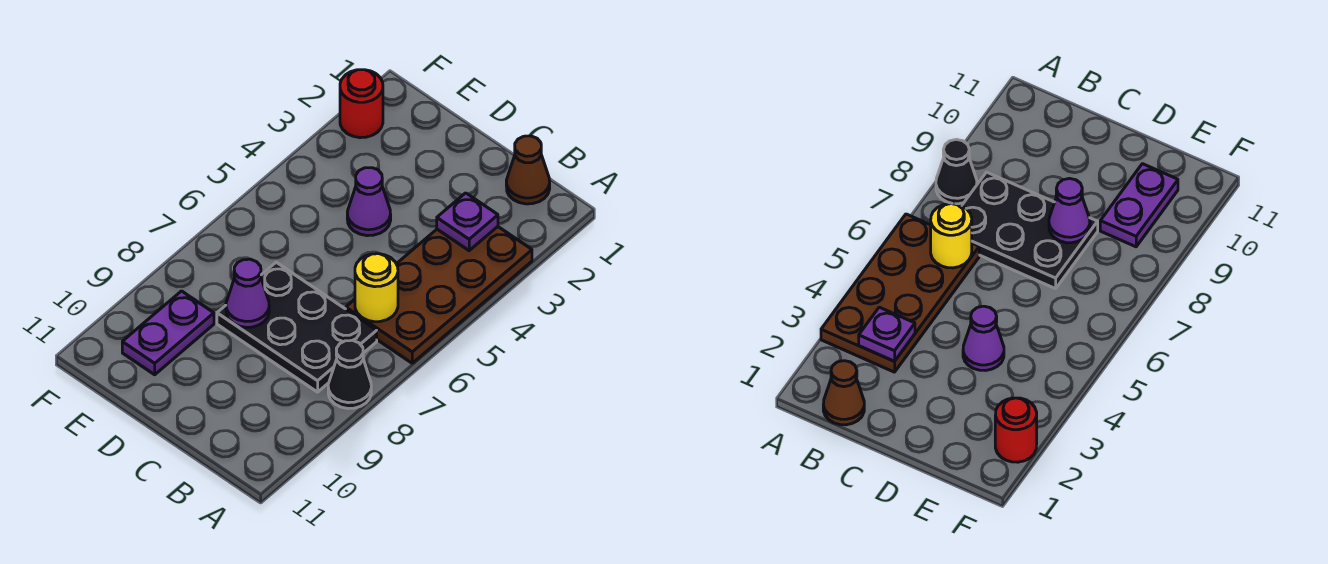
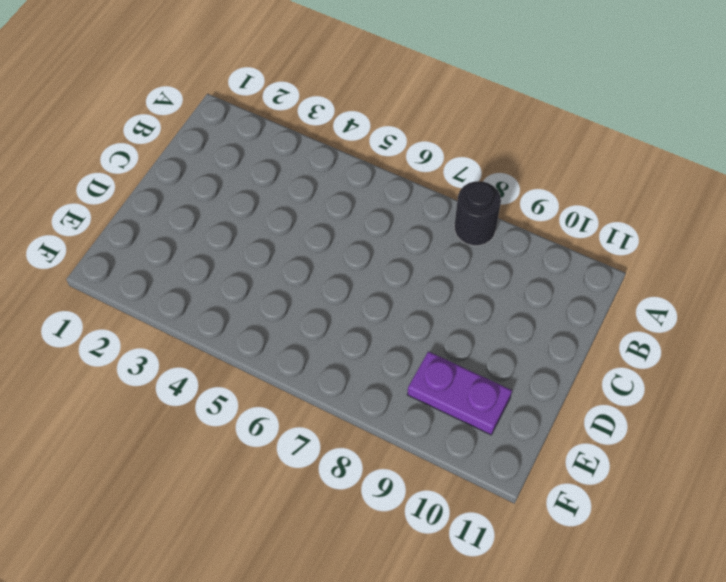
black 1x1 round brick [454,181,501,246] -> black 1x1 cone [328,340,371,408]
none -> brown 2x4 plate [346,227,532,363]
none -> brown 1x1 cone [506,136,550,204]

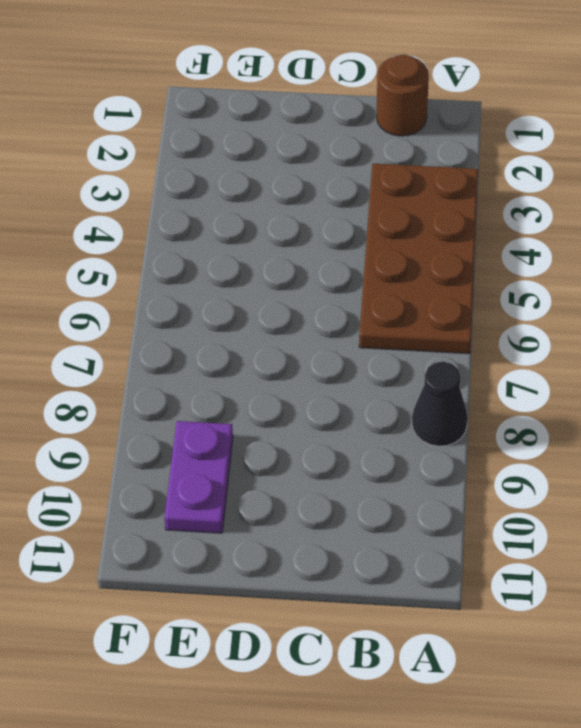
brown 1x1 round brick [377,55,429,136] -> brown 1x1 cone [506,136,550,204]
none -> black 2x3 plate [217,262,377,392]
none -> purple 1x1 cone [347,168,391,236]

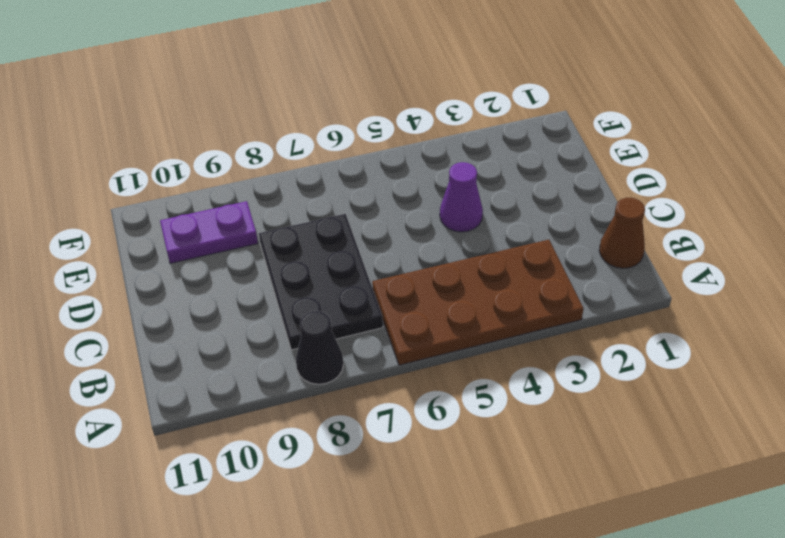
none -> red 1x1 round brick [340,70,383,138]
none -> purple 1x1 plate [437,193,498,251]

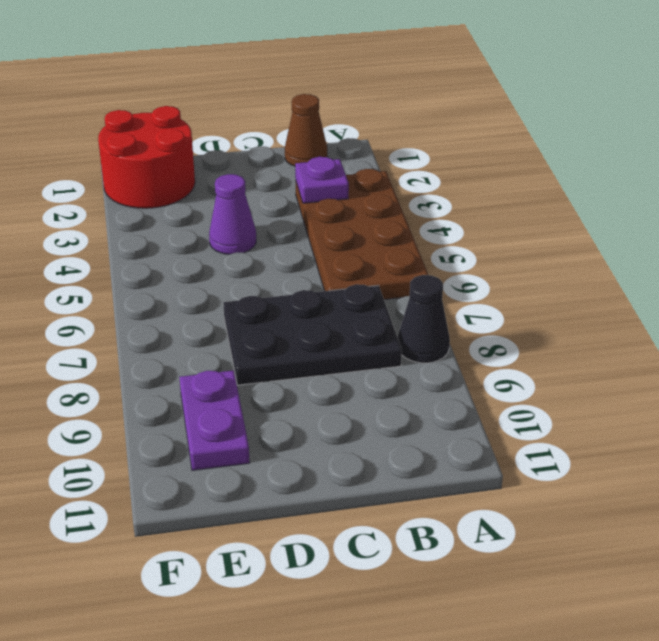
red 2x2 round brick [98,106,195,208] -> red 1x1 round brick [340,70,383,138]
none -> yellow 1x1 round brick [355,254,398,322]
none -> purple 1x1 cone [226,259,269,327]

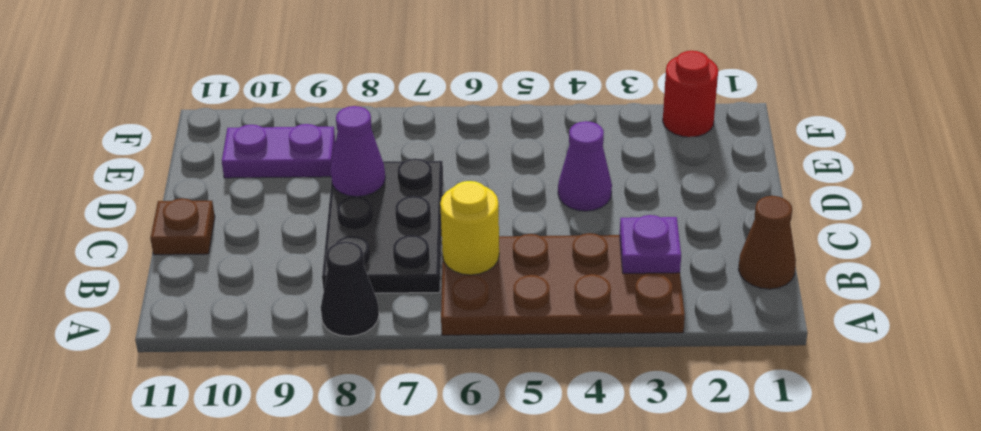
brown 1x1 plate [150,198,215,255] -> none

